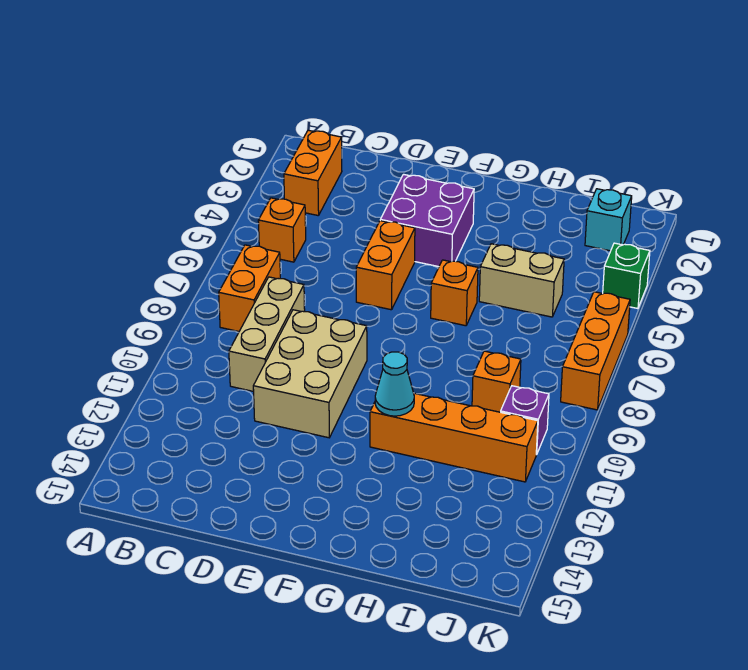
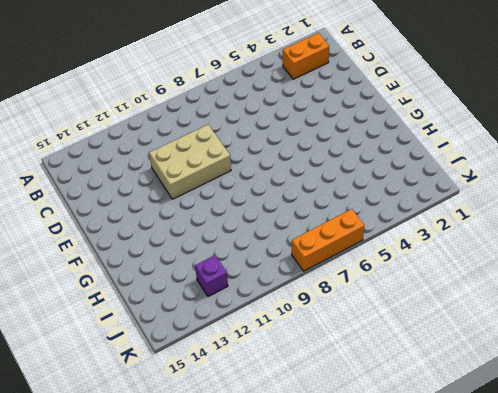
purple 1x1 brick [195,255,228,297] -> purple 1x1 brick moved to [501,386,549,454]
none -> orange 1x1 brick [258,198,306,262]
none -> orange 1x2 brick [219,245,280,331]
none -> tan 1x3 brick [229,277,305,392]

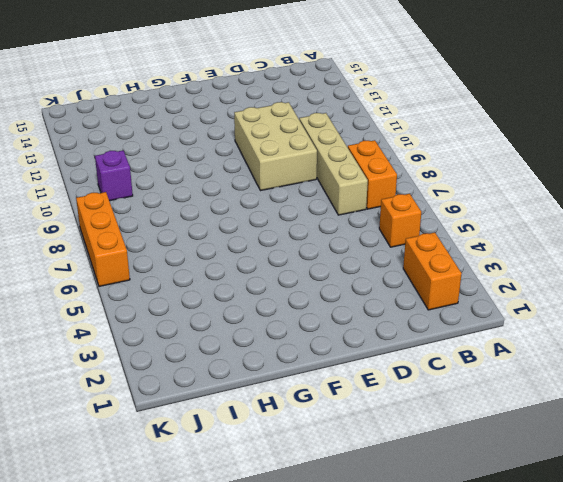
tan 1x4 brick [299,113,368,215] -> tan 1x3 brick [229,277,305,392]
none -> purple 2x2 brick [380,174,474,267]
none -> orange 1x2 brick [356,221,415,310]
none -> orange 1x1 brick [431,260,478,326]

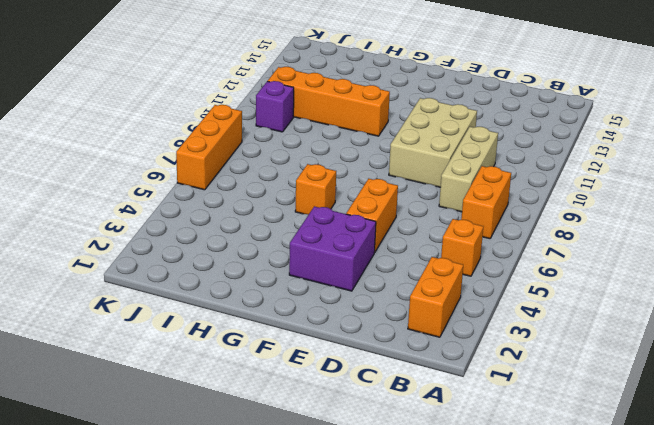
none -> tan 1x2 brick [479,244,564,317]
none -> orange 1x1 brick [472,351,521,412]
none -> cyan 1x1 brick [585,189,632,251]

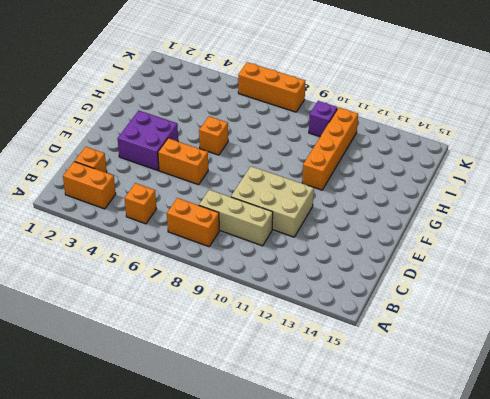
orange 1x1 brick [75,147,107,173] -> orange 1x1 brick moved to [472,351,521,412]
none -> tan 1x2 brick [479,244,564,317]
none -> cyan 1x1 brick [585,189,632,251]
none -> green 1x1 brick [603,243,650,309]

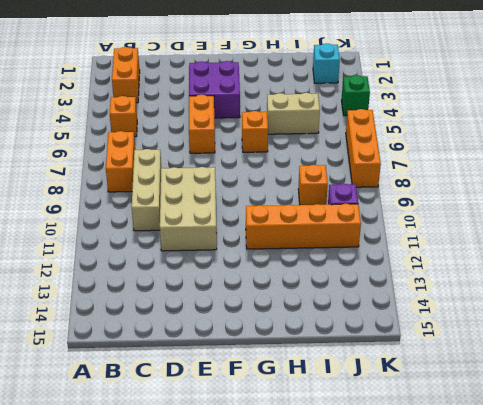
none -> cyan 1x1 cone [375,352,414,416]

